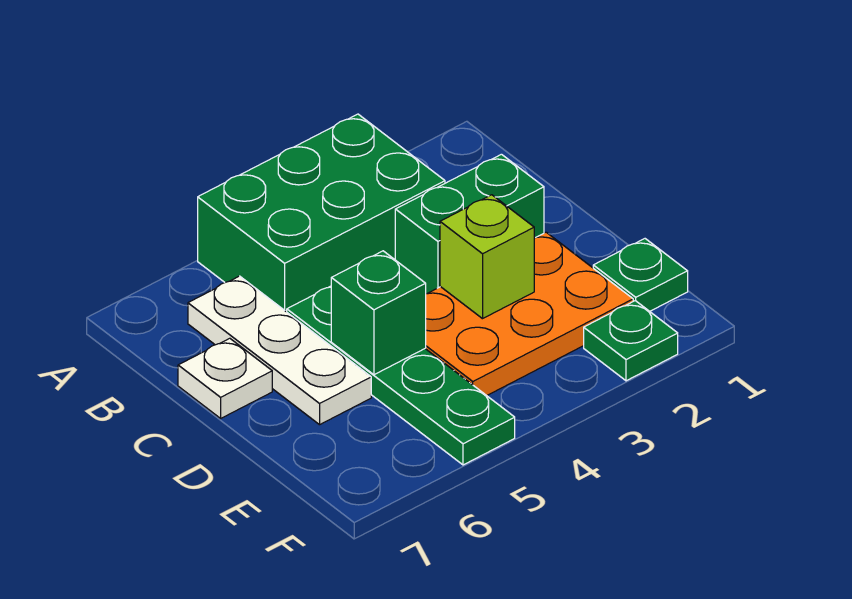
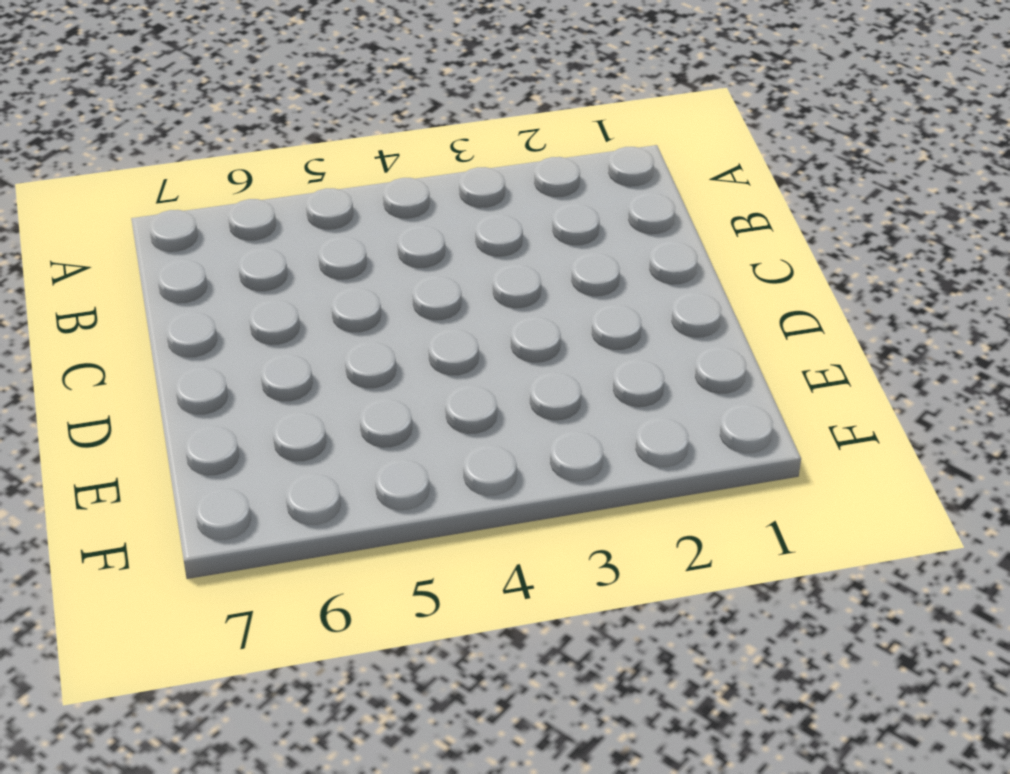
none -> green 2x3 brick [198,114,445,312]
none -> white 1x3 plate [188,276,371,425]

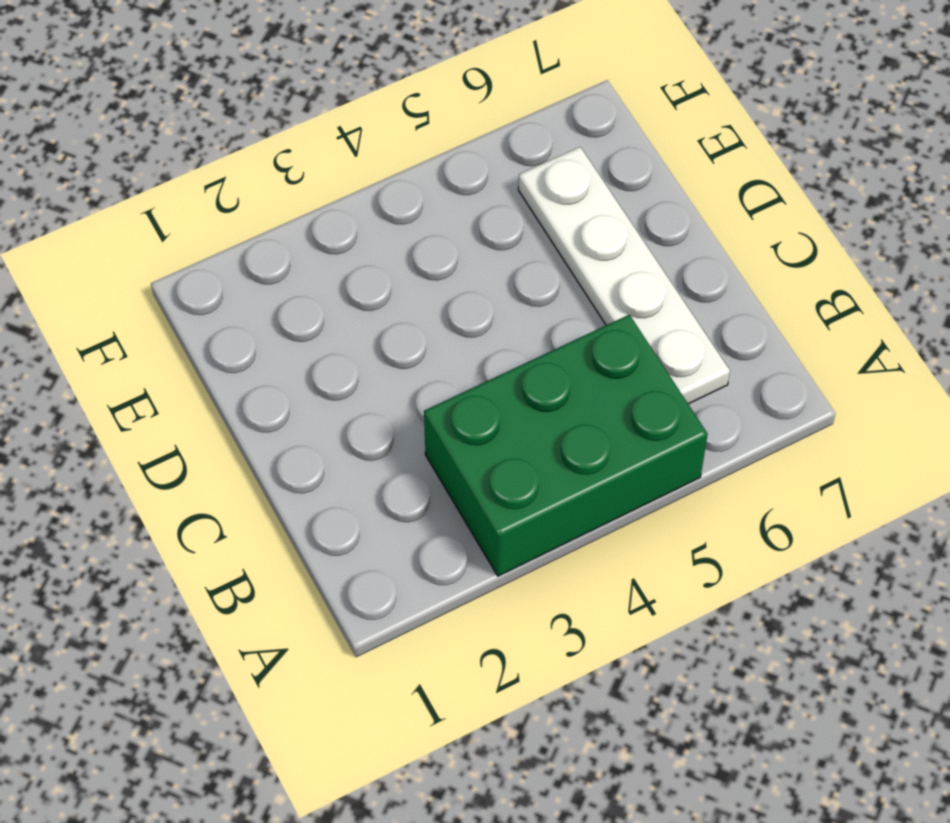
white 1x4 plate [518,147,730,404] -> white 1x3 plate [188,276,371,425]
none -> green 1x2 brick [395,154,544,294]
none -> green 1x4 plate [287,286,515,465]

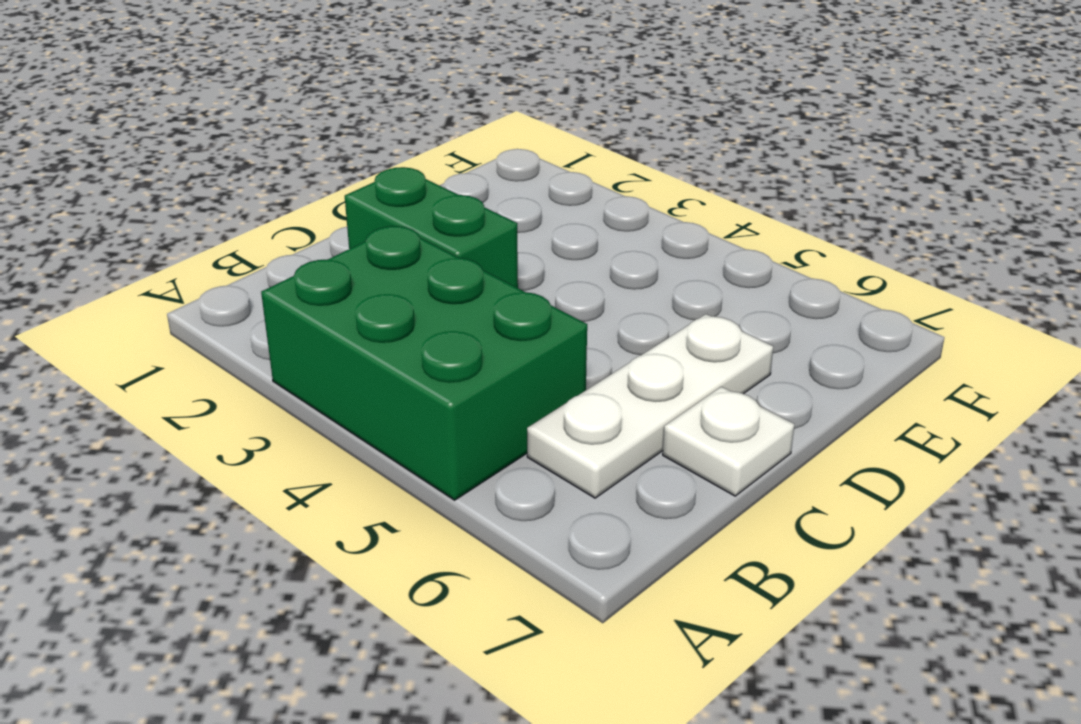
none -> green 1x4 plate [287,286,515,465]
none -> orange 2x3 plate [425,232,633,396]

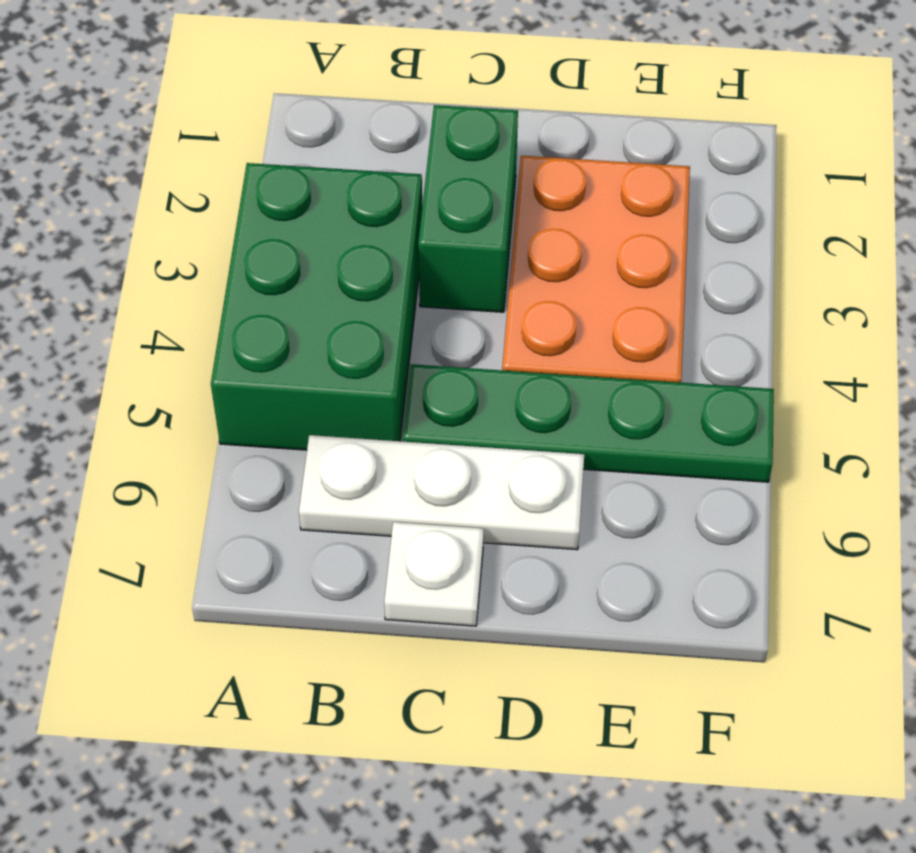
none -> green 1x1 plate [593,239,688,311]
none -> green 1x1 plate [584,301,678,381]

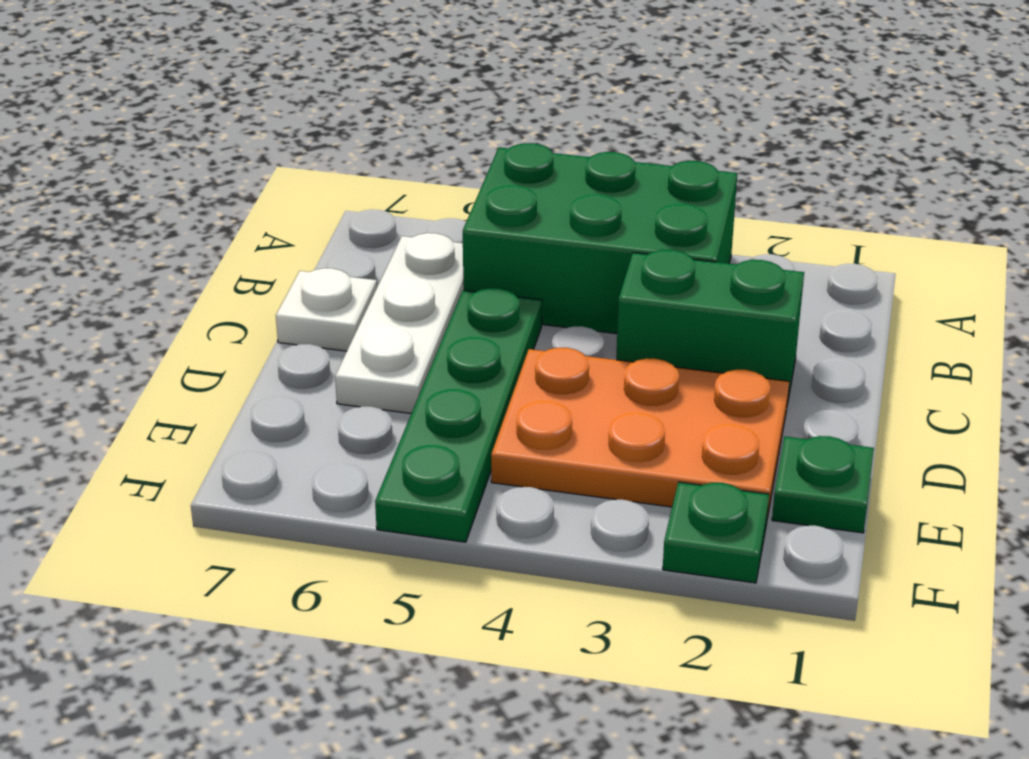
none -> lime 1x1 brick [440,195,534,319]
none -> green 1x1 brick [331,251,426,375]

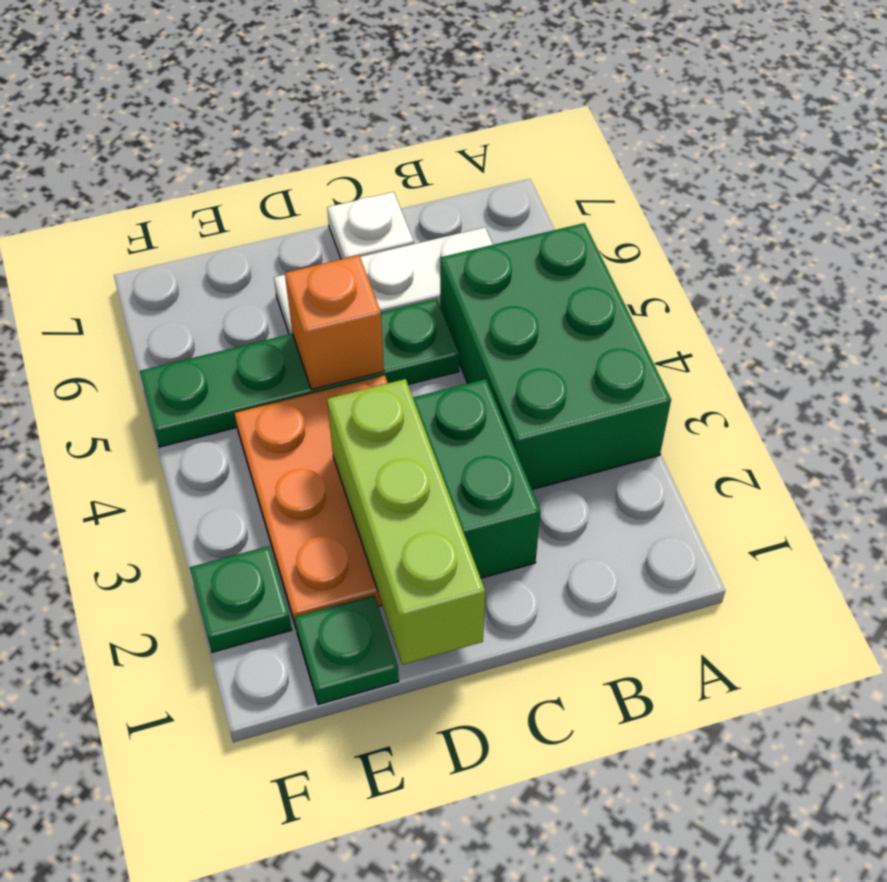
lime 1x3 brick [327,379,485,665] -> lime 1x1 brick [440,195,534,319]
orange 1x1 brick [285,255,384,390] -> green 1x1 brick [331,251,426,375]

